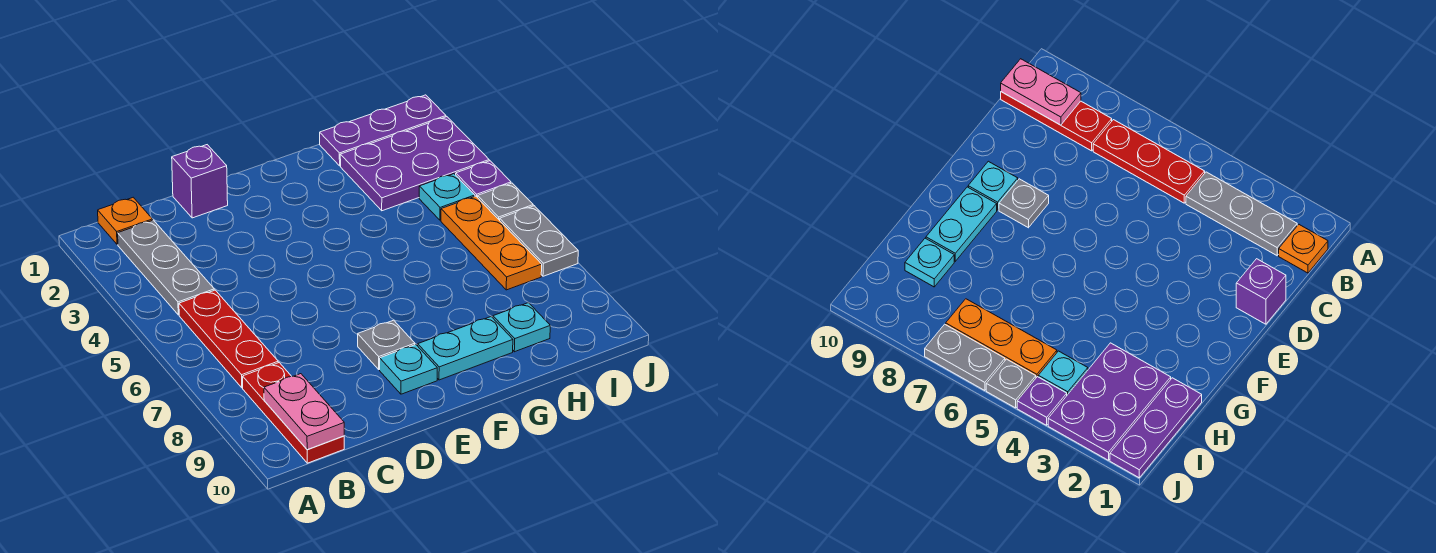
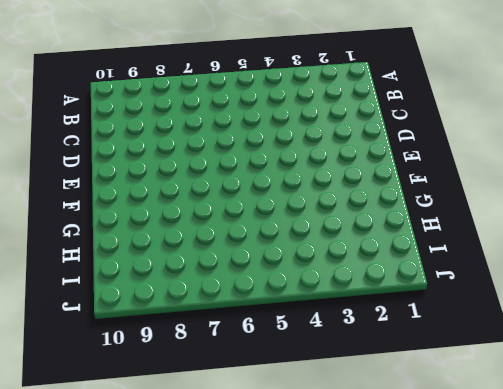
none -> orange 1x1 plate [98,197,153,245]
none -> grey 1x3 plate [118,220,214,315]
none -> red 1x3 plate [179,290,278,388]

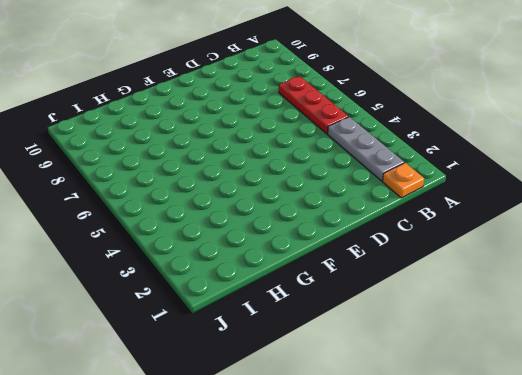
none -> red 1x3 plate [243,363,344,463]
none -> purple 1x1 brick [172,145,228,218]
none -> grey 1x1 plate [358,320,415,370]

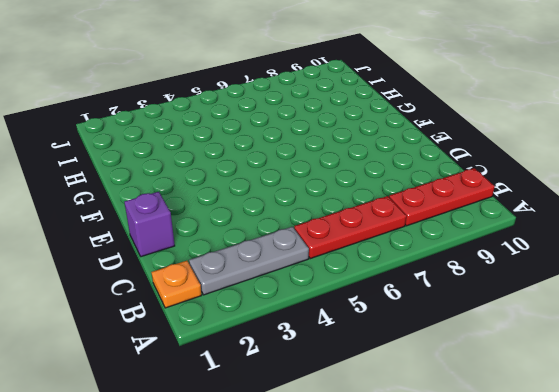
none -> grey 1x1 plate [358,320,415,370]
none -> cyan 1x1 plate [380,345,437,394]
none -> cyan 1x2 plate [418,317,513,380]

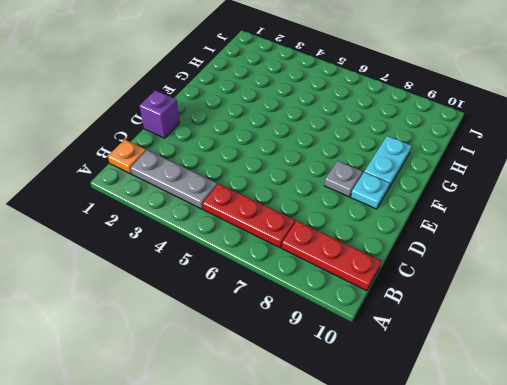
none -> purple 1x3 plate [320,95,446,166]
none -> purple 2x3 plate [340,117,489,211]
none -> cyan 1x1 plate [493,303,550,352]

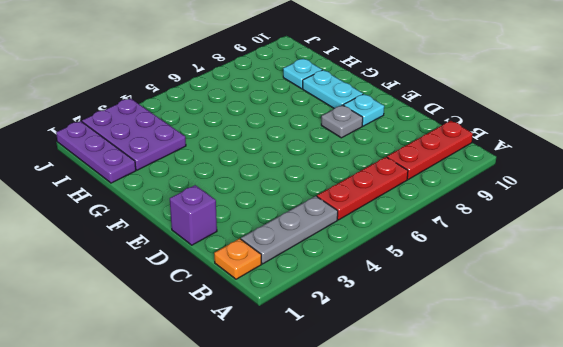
none -> cyan 1x1 plate [419,174,475,220]
none -> orange 1x3 plate [441,196,542,290]
none -> purple 1x1 plate [456,161,511,198]

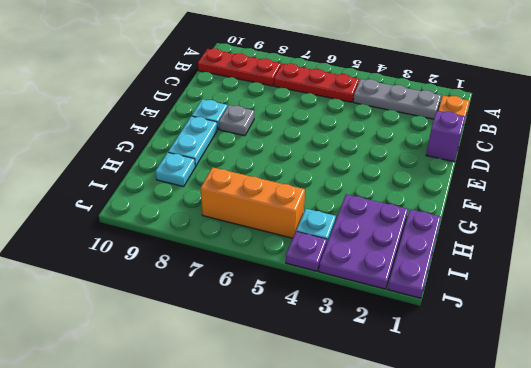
orange 1x3 brick [201,167,305,238] -> orange 1x3 plate [441,196,542,290]
none -> grey 1x1 plate [478,183,533,220]
none -> grey 1x2 plate [500,206,578,276]
none -> pink 1x2 plate [264,374,344,450]

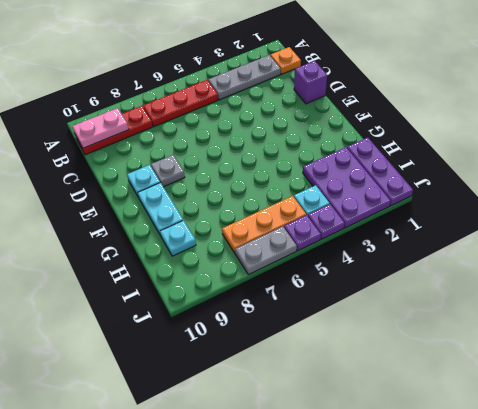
purple 1x1 plate [284,215,321,251] -> grey 1x1 plate [478,183,533,220]

